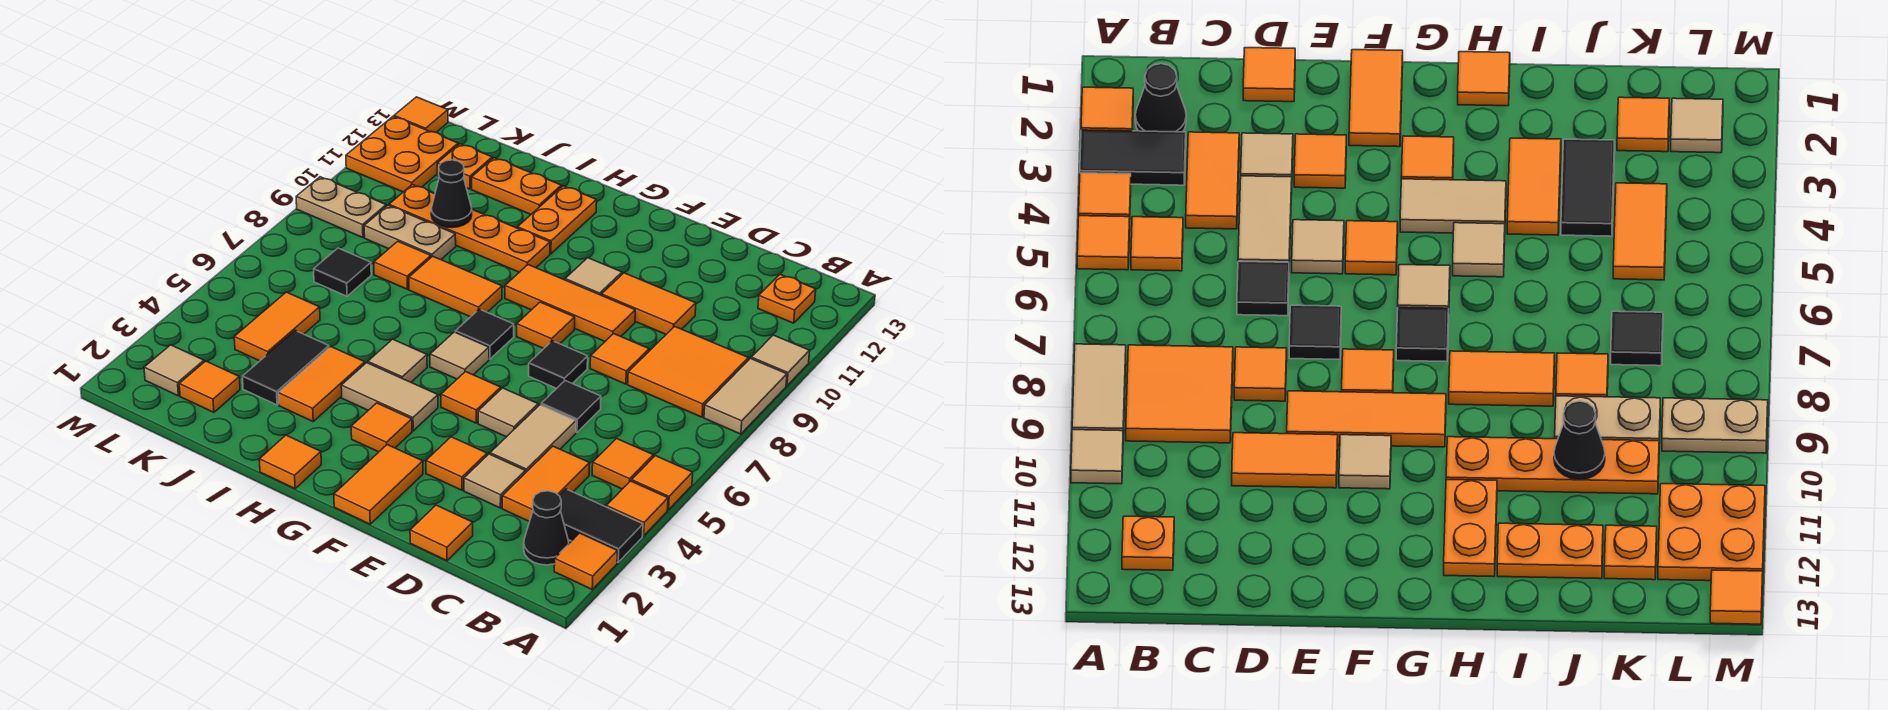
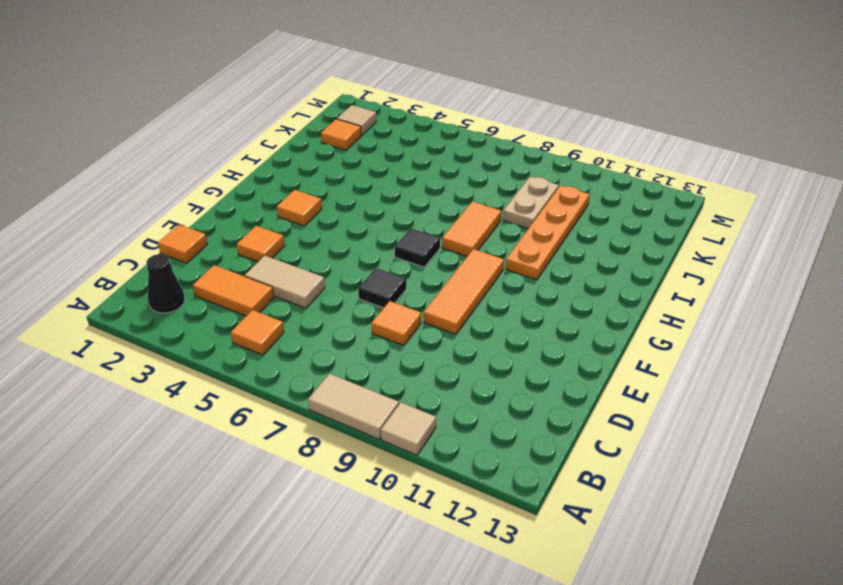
none -> orange 1x1 tile [554,533,617,589]
none -> black 1x2 tile [559,489,643,562]
none -> orange 1x1 tile [606,481,668,536]
none -> orange 1x1 tile [632,456,693,510]

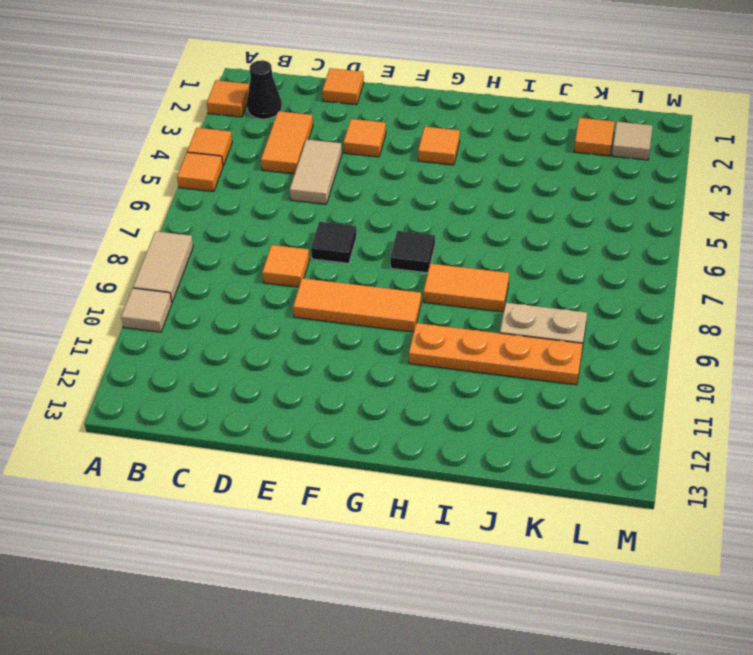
none -> black 1x2 tile [559,489,643,562]
none -> orange 1x1 tile [592,439,653,489]
none -> orange 2x2 tile [628,326,748,417]
none -> orange 1x1 plate [758,274,816,323]

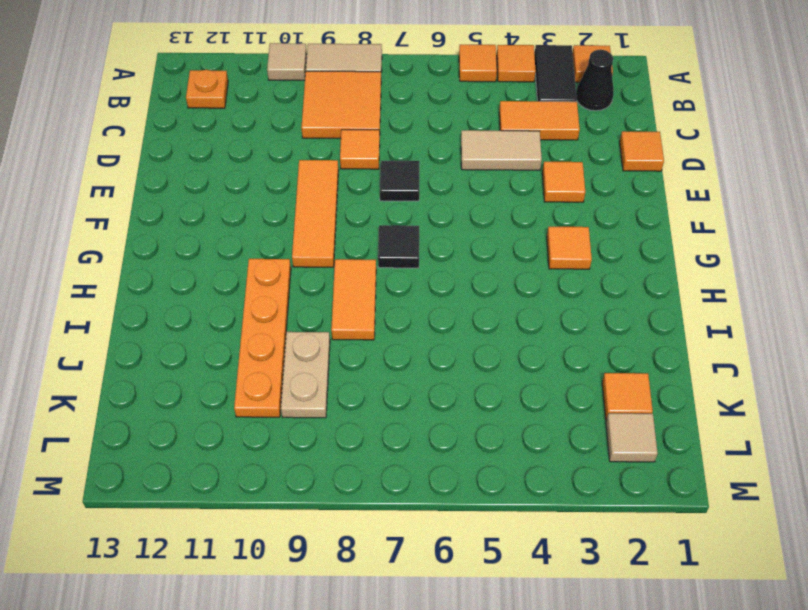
none -> orange 1x1 tile [592,439,653,489]
none -> tan 1x1 tile [464,454,525,508]
none -> black 1x1 tile [541,381,601,432]
none -> orange 1x2 tile [602,273,696,334]

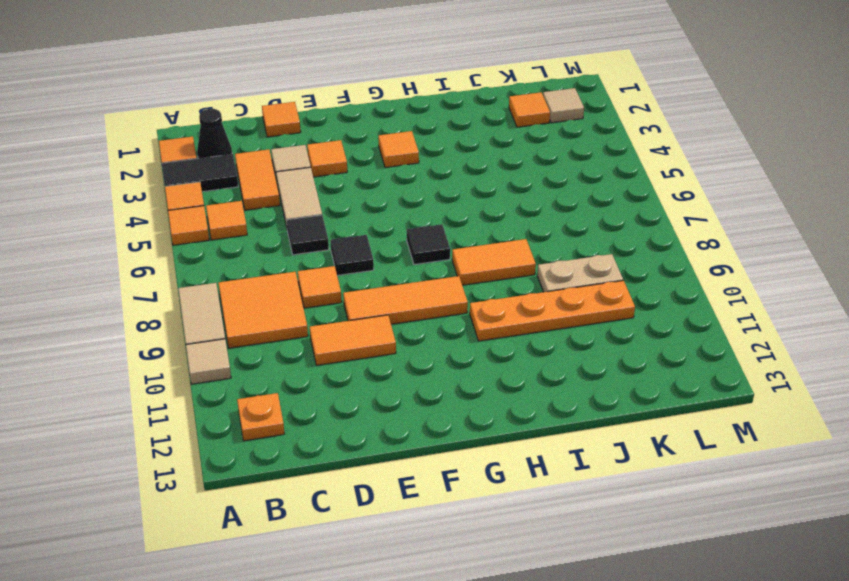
none -> tan 1x1 tile [478,388,538,437]
none -> orange 1x2 tile [334,445,423,524]
none -> orange 1x1 tile [441,372,501,423]
none -> orange 1x1 tile [517,302,575,349]

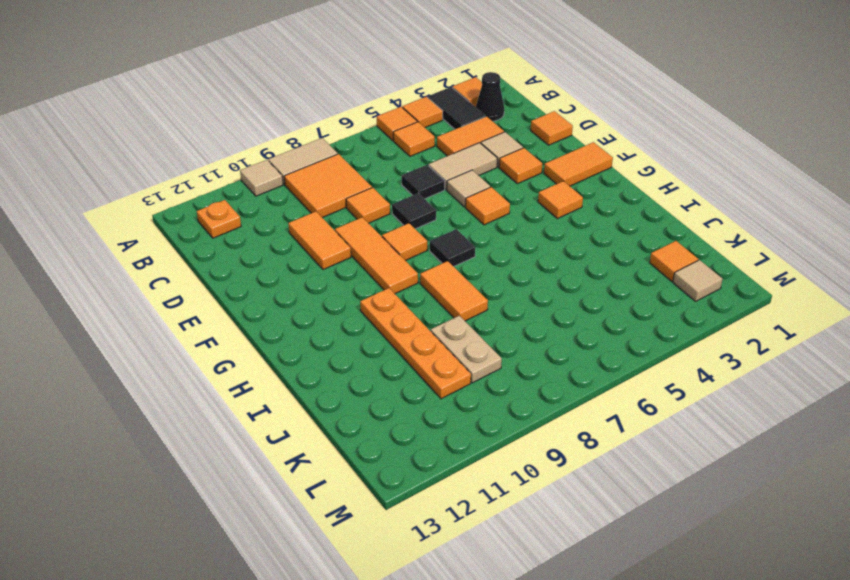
none -> tan 1x1 tile [565,258,622,295]
none -> tan 1x2 tile [341,363,438,431]
none -> tan 1x1 tile [430,332,489,379]
none -> orange 1x1 tile [259,435,321,489]

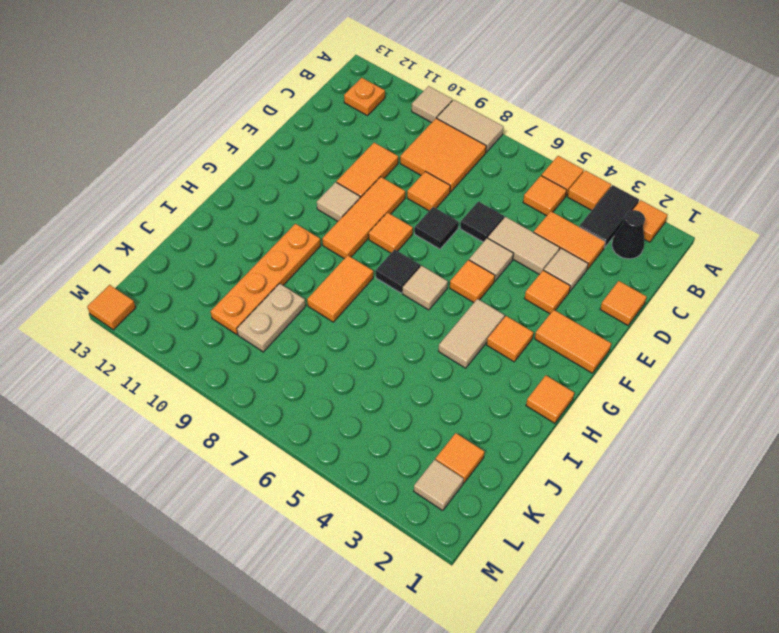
none -> tan 1x1 tile [368,339,427,382]
none -> orange 1x2 plate [517,186,597,254]
none -> orange 1x2 tile [278,346,365,421]
none -> orange 1x2 plate [472,158,561,214]

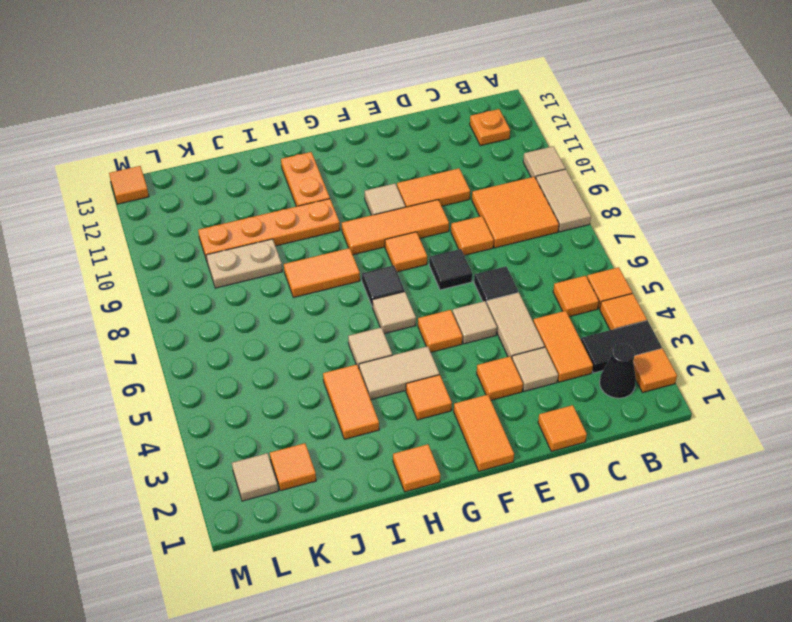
none -> orange 1x2 plate [472,158,561,214]
none -> black 1x2 tile [242,331,329,405]
none -> orange 1x1 tile [374,241,431,289]
none -> orange 1x2 tile [234,292,320,361]

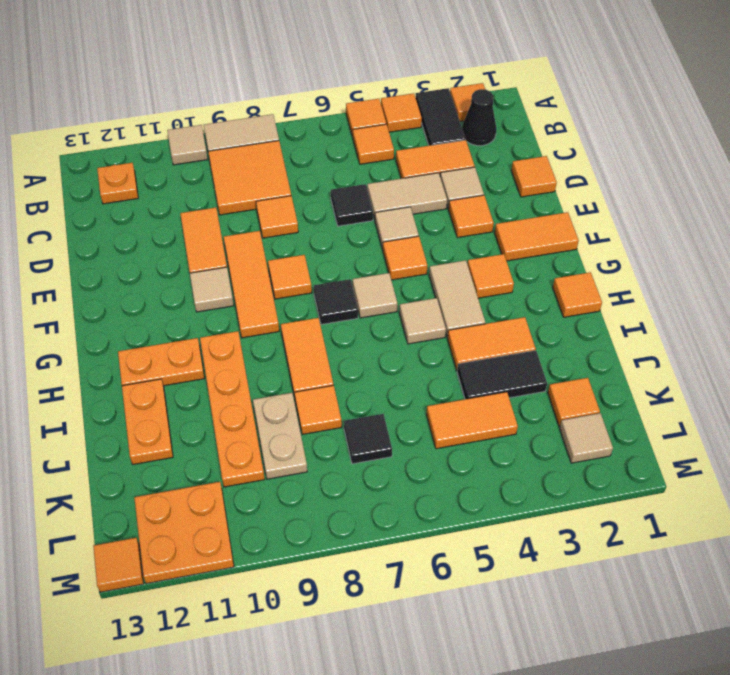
none -> black 1x1 tile [529,341,588,388]
none -> orange 1x1 plate [437,144,492,189]
none -> tan 1x2 plate [296,177,386,238]
none -> black 1x1 cone [431,160,472,228]

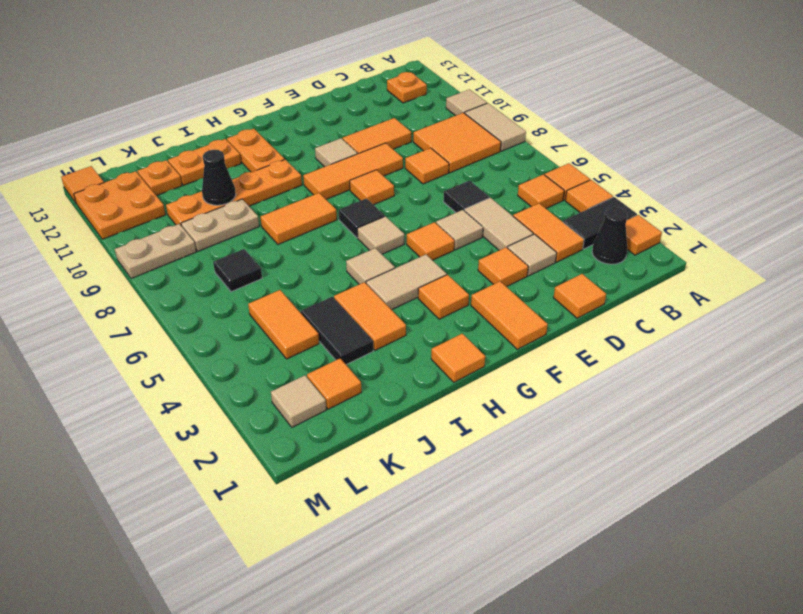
none -> black 1x1 tile [529,341,588,388]
none -> orange 1x1 tile [374,241,431,289]

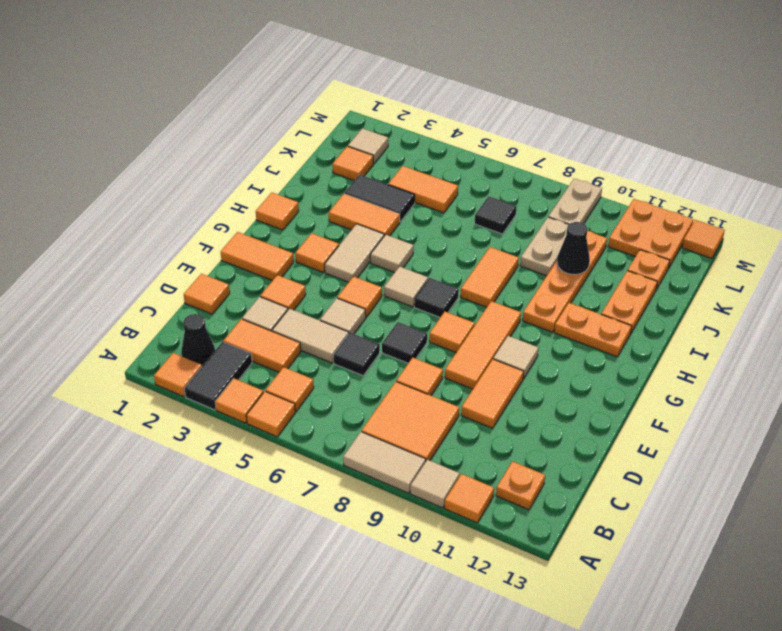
orange 1x1 tile [445,474,494,523] -> orange 1x1 tile moved to [374,241,431,289]

